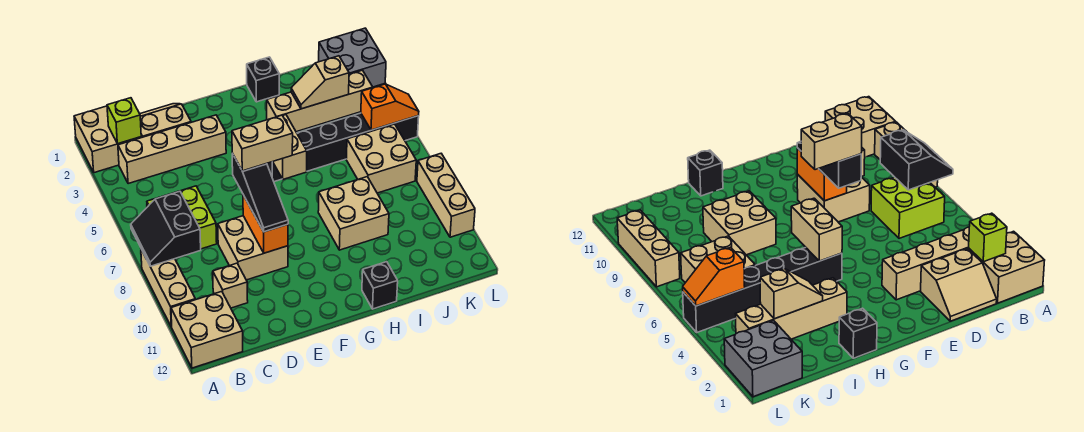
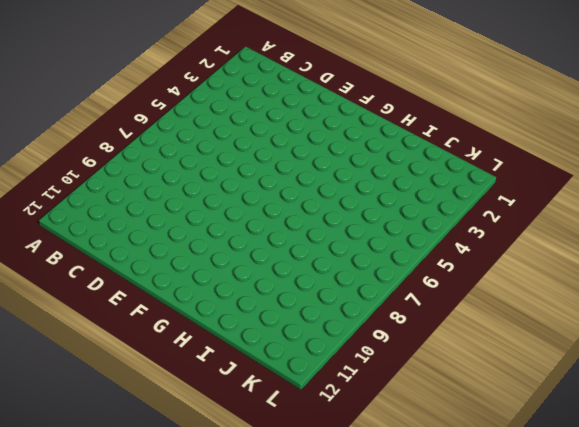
none -> tan 2x2 brick [74,106,141,173]
none -> tan 1x3 brick [141,249,195,327]
none -> tan 2x2 brick [171,291,243,368]

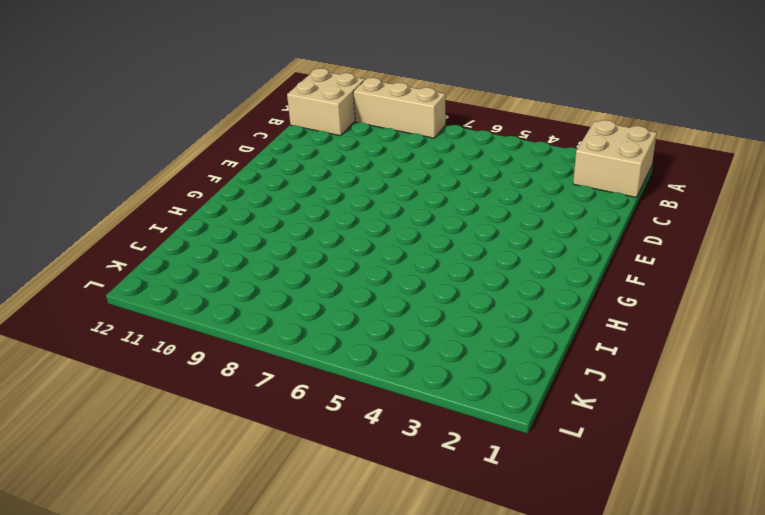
none -> tan 1x4 brick [118,115,226,184]
none -> lime 2x2 brick [147,186,217,249]
none -> tan 2x2 slope [140,104,191,138]

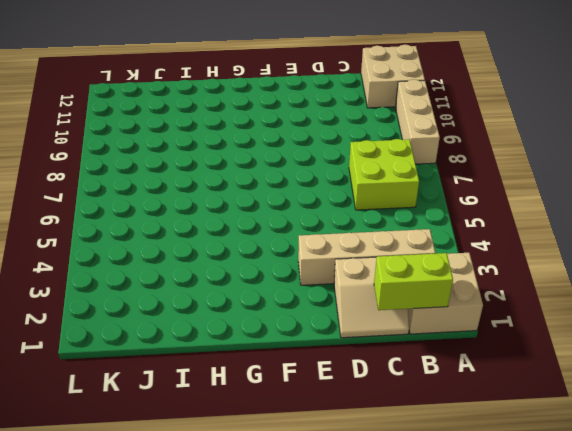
lime 1x2 brick [374,253,453,310] -> none
none -> tan 1x1 brick [213,263,248,308]
none -> tan 2x2 brick [218,216,288,280]
none -> black 1x6 brick [267,113,419,182]

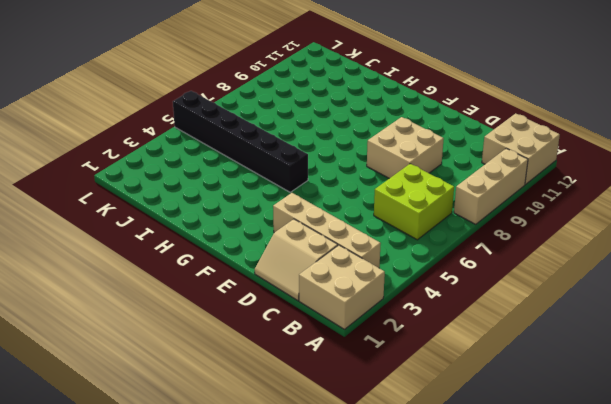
none -> tan 1x1 brick [213,263,248,308]
none -> black 1x1 brick [247,57,279,102]
none -> tan 1x4 brick [267,70,373,132]

